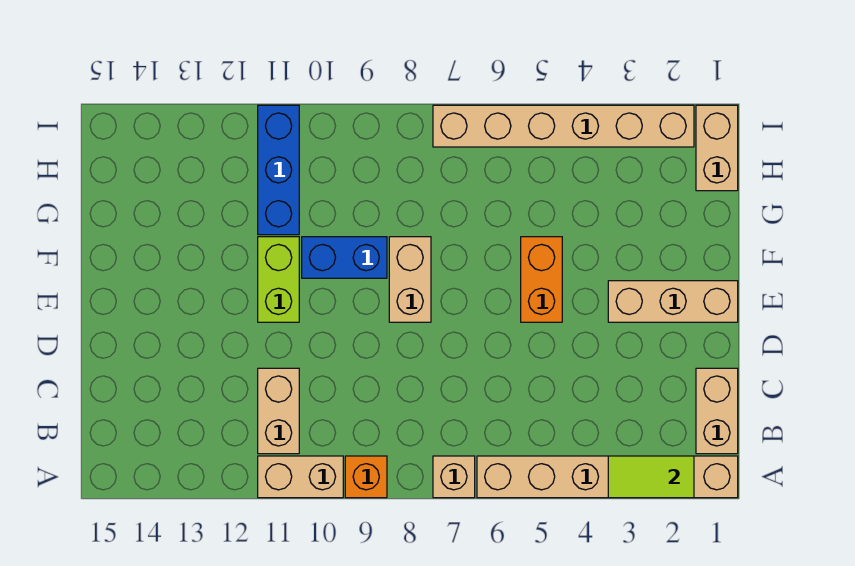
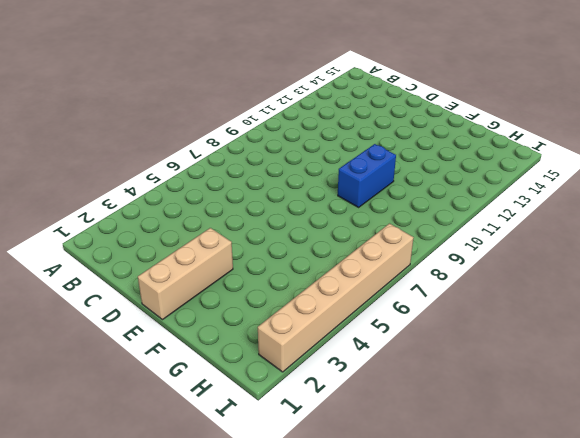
none -> tan 1x6 brick [477,456,738,498]
none -> tan 1x1 brick [433,456,475,498]
none -> orange 1x1 brick [345,456,387,498]

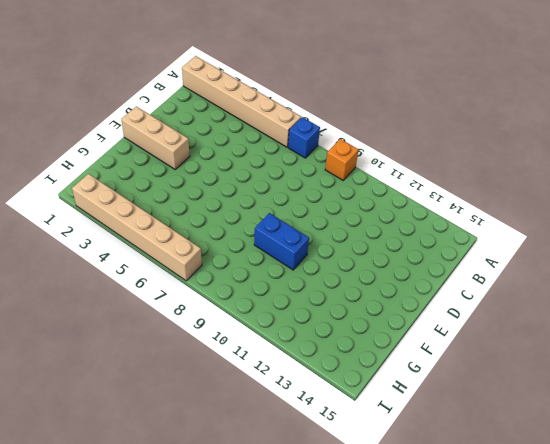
blue 1x1 brick [288,117,320,158] -> tan 1x1 brick [433,456,475,498]
none -> tan 1x2 brick [258,456,343,498]
none -> tan 1x2 brick [696,368,738,454]
none -> tan 1x2 brick [258,368,299,454]

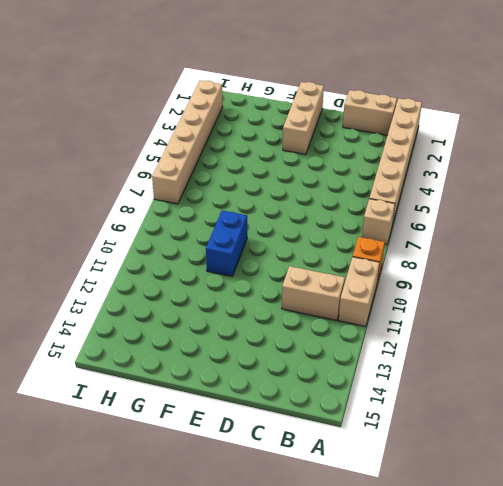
none -> orange 1x2 brick [521,237,562,322]
none -> tan 1x2 brick [389,237,431,322]
none -> lime 1x2 brick [258,237,299,322]

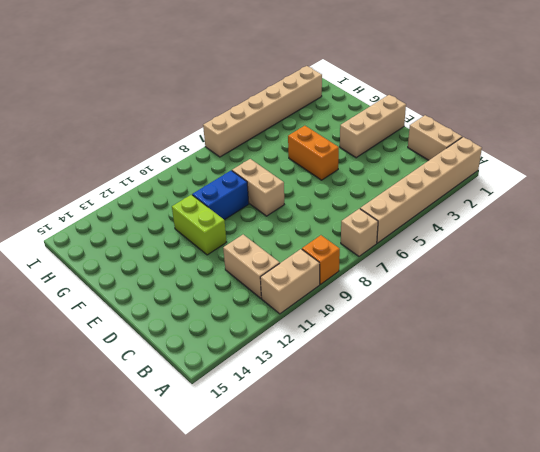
none -> blue 1x3 brick [258,105,299,235]
none -> tan 1x2 brick [696,105,738,191]
none -> lime 1x2 tile [608,456,694,498]

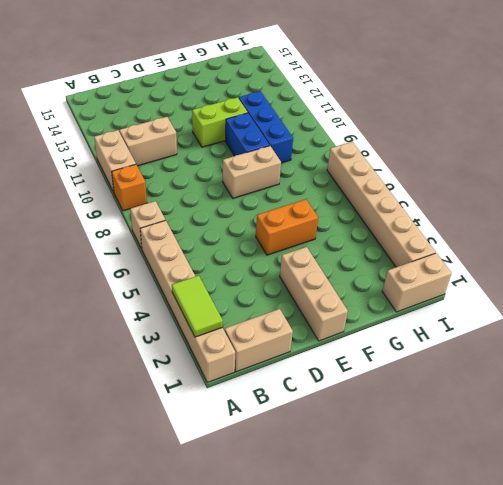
blue 1x3 brick [239,91,293,163] -> blue 1x3 brick turned to [258,105,299,235]

